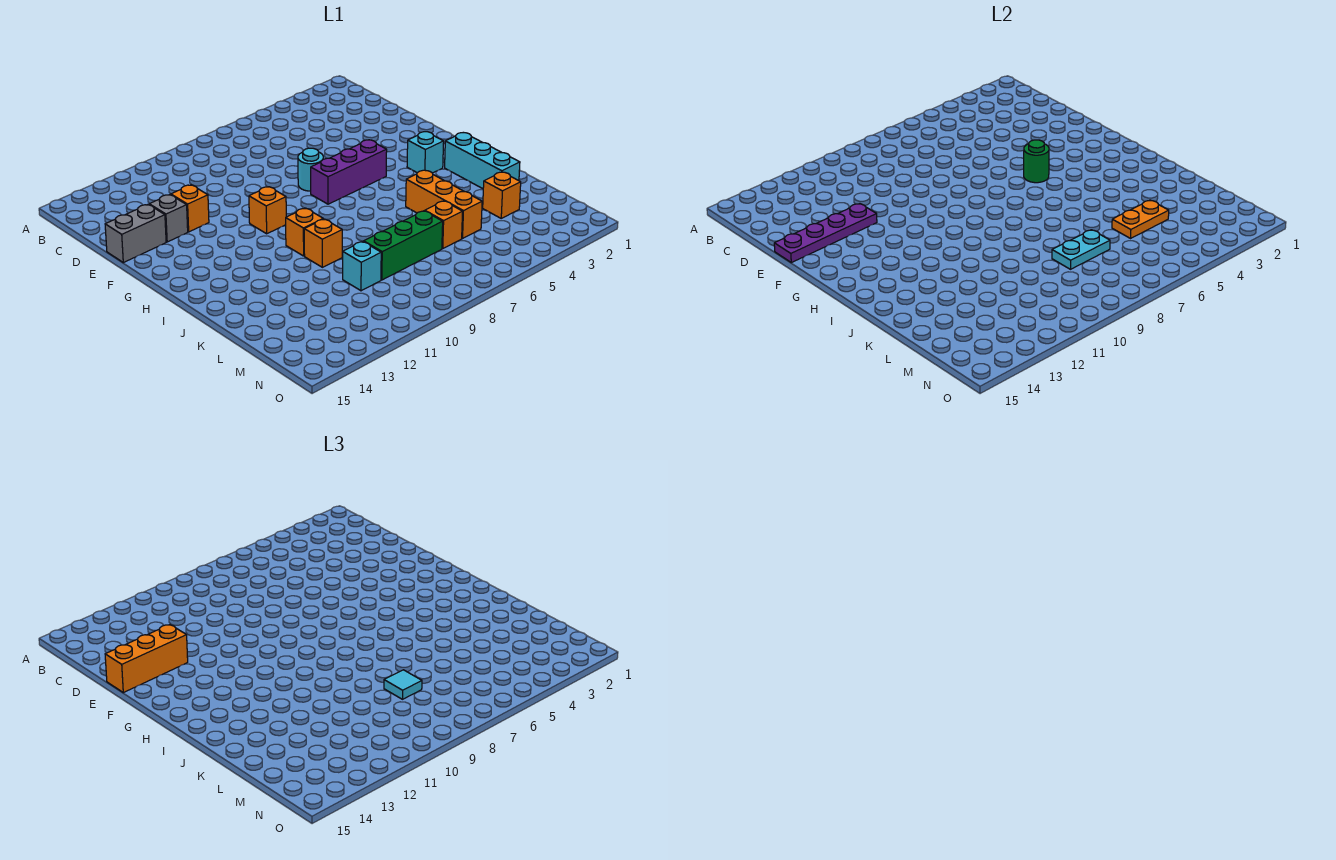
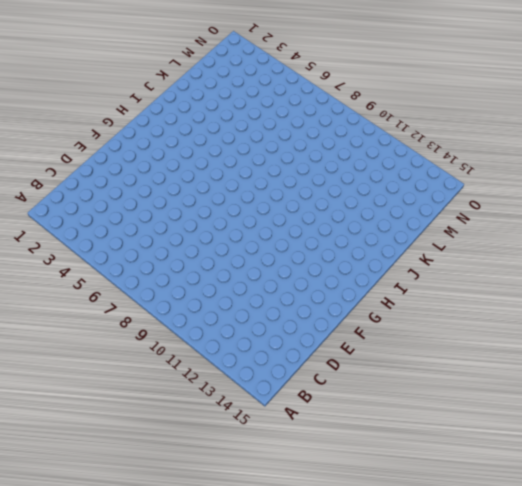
none -> orange 1x1 brick [171,185,209,232]
none -> grey 1x1 brick [149,195,188,242]
none -> grey 1x2 brick [105,204,166,263]

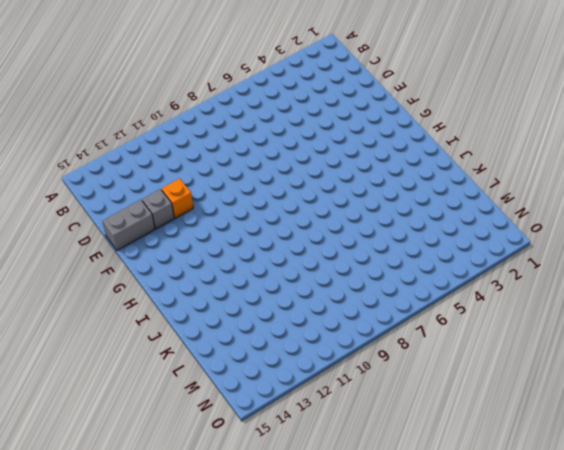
none -> cyan 1x1 round brick [298,148,323,191]
none -> purple 1x3 brick [311,140,387,204]
none -> orange 1x1 brick [249,187,286,234]

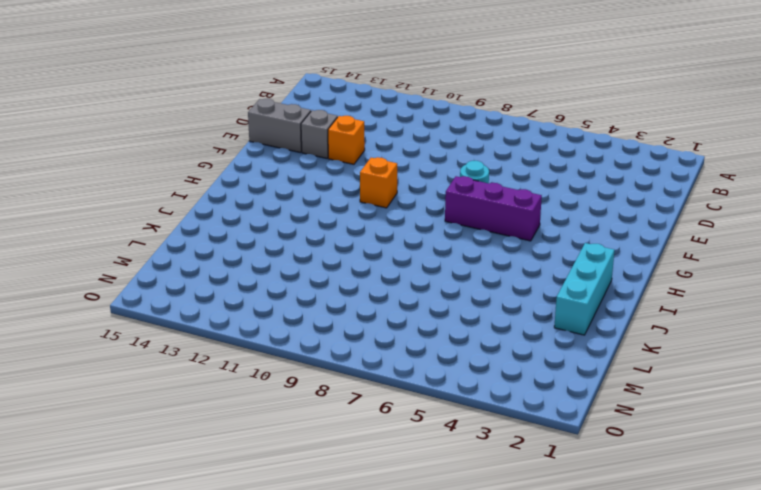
none -> cyan 1x1 brick [407,132,444,173]
none -> orange 1x1 brick [286,208,323,256]
none -> orange 1x3 brick [406,170,482,238]

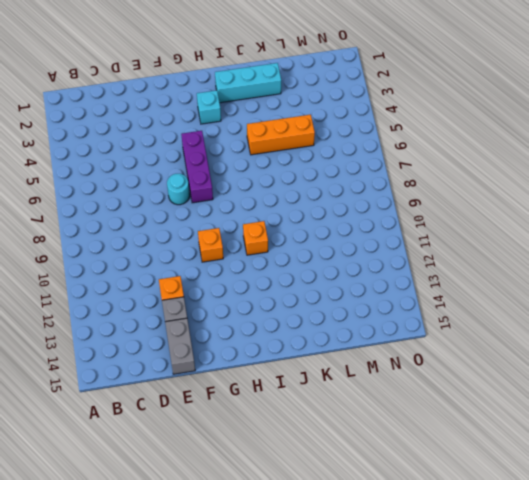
none -> orange 1x1 brick [304,219,343,267]
none -> orange 1x1 brick [483,172,521,218]
none -> orange 1x1 brick [425,201,463,248]

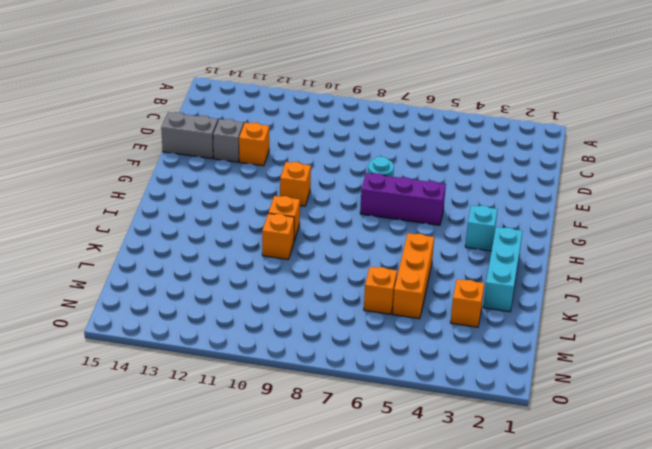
none -> green 1x3 brick [364,211,443,280]
none -> cyan 1x1 brick [343,241,381,291]
none -> purple 1x4 plate [774,204,877,263]

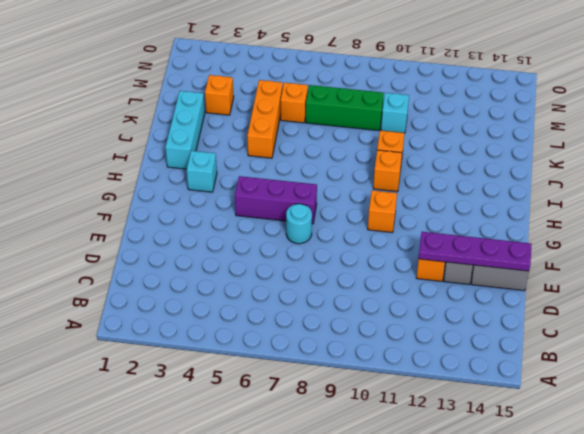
none -> green 1x1 round brick [1024,140,1049,183]
none -> orange 1x2 plate [1112,200,1169,238]
none -> cyan 1x2 plate [1052,230,1110,269]

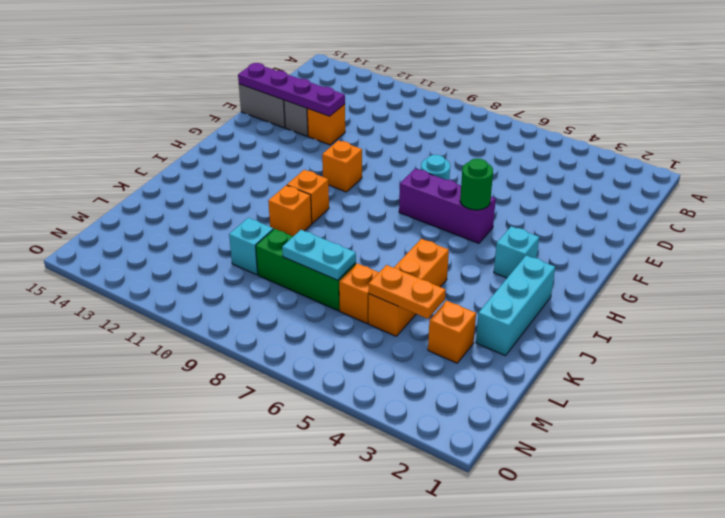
none -> orange 1x3 brick [105,625,188,693]
none -> cyan 1x1 tile [384,670,422,699]

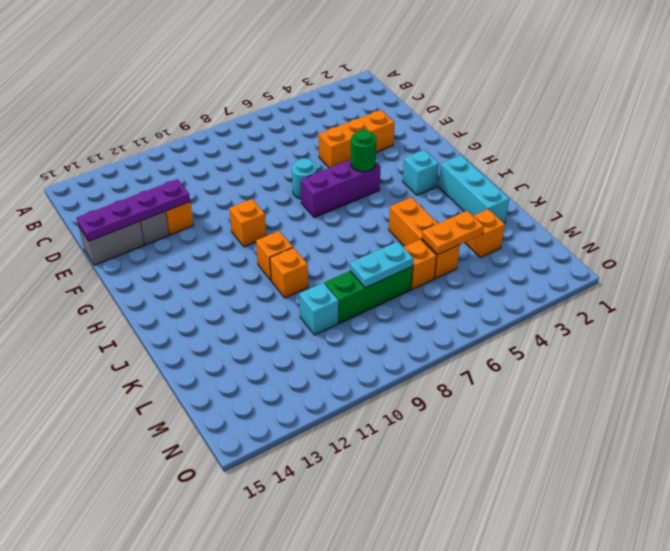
orange 1x3 brick [319,110,395,168] -> orange 1x3 brick moved to [105,625,188,693]
none -> cyan 1x1 tile [384,670,422,699]

